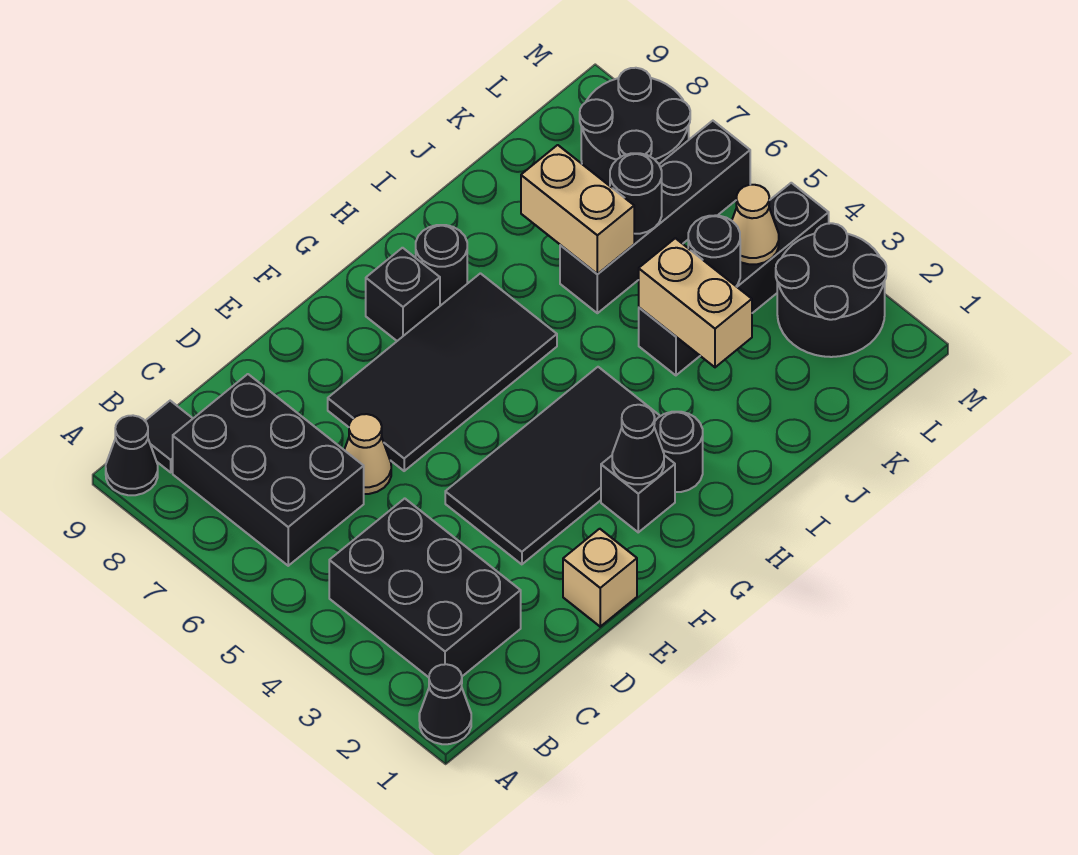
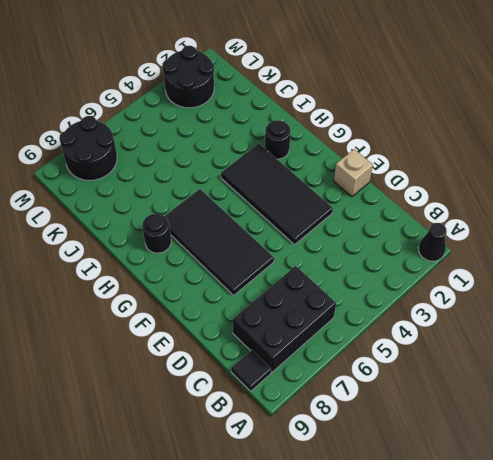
none -> black 1x1 cone [106,415,158,495]
none -> black 2x3 brick [329,498,521,677]
none -> tan 1x1 cone [344,414,391,494]

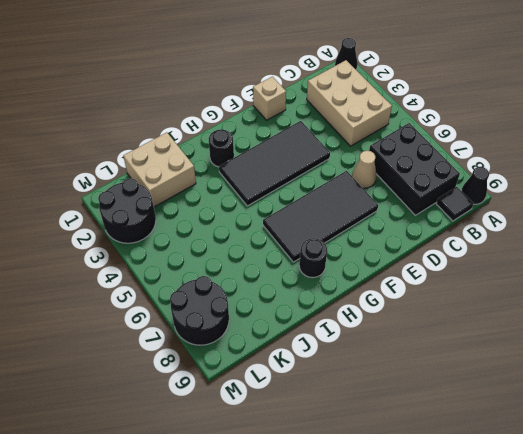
tan 2x3 brick [307,60,392,146] -> black 2x3 brick [329,498,521,677]
tan 2x2 brick [123,132,196,207] -> none
none -> black 1x1 brick [601,455,675,532]
none -> black 1x1 brick [366,248,440,341]
none -> black 1x4 brick [639,183,829,375]

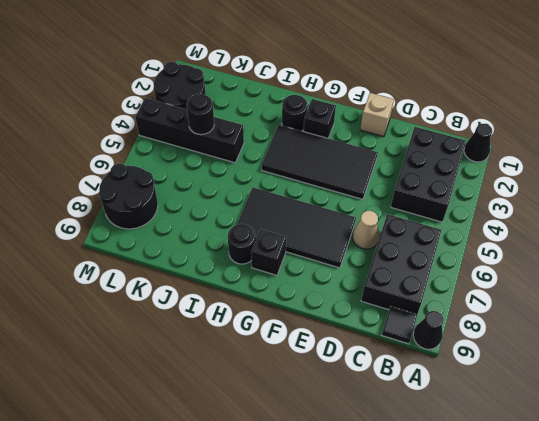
none -> black 1x4 brick [560,121,750,313]
none -> black 1x1 cone [612,405,664,484]
none -> tan 1x2 brick [639,238,752,367]

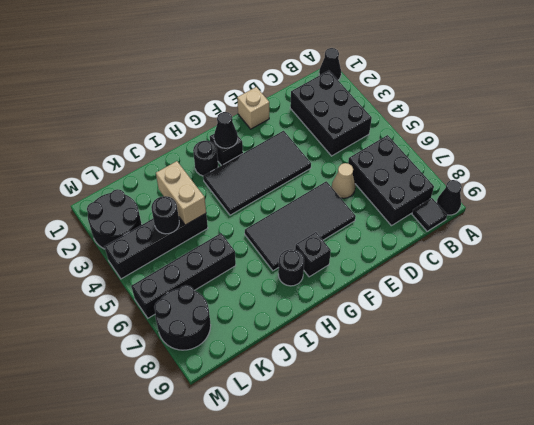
none -> tan 1x2 brick [521,145,634,274]
none -> black 1x1 round brick [610,153,662,234]
none -> tan 1x1 cone [732,185,779,264]

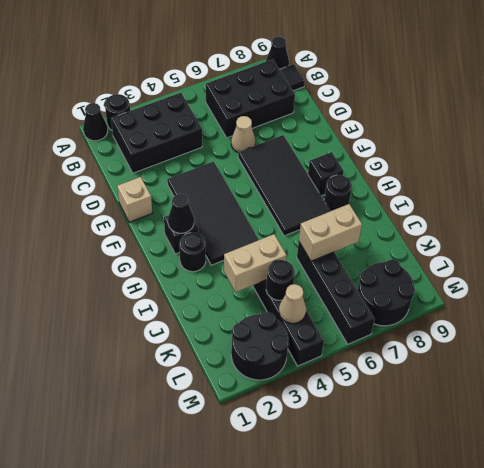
black 1x1 round brick [105,94,130,130] -> black 1x1 round brick moved to [610,153,662,234]

